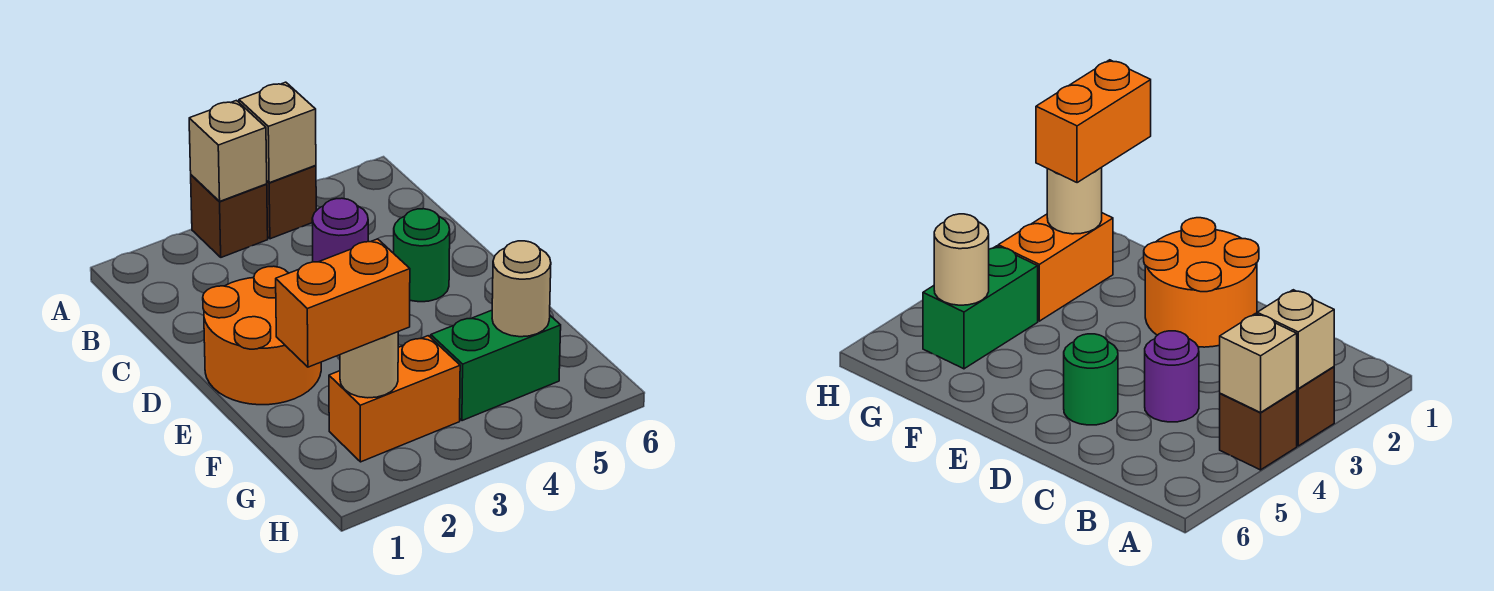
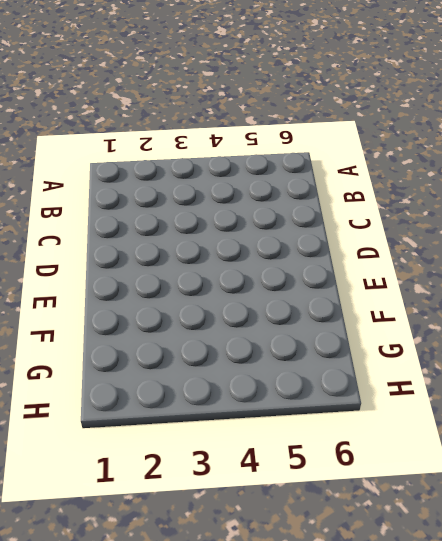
none -> brown 1x1 brick [191,175,268,257]
none -> brown 1x1 brick [267,165,316,239]
none -> purple 1x1 round brick [312,198,368,262]

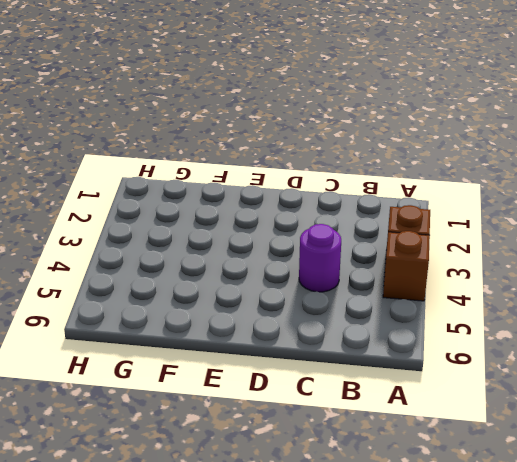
none -> orange 2x2 round brick [203,266,321,405]
none -> green 1x1 round brick [394,209,450,302]
none -> orange 1x2 brick [329,336,460,462]

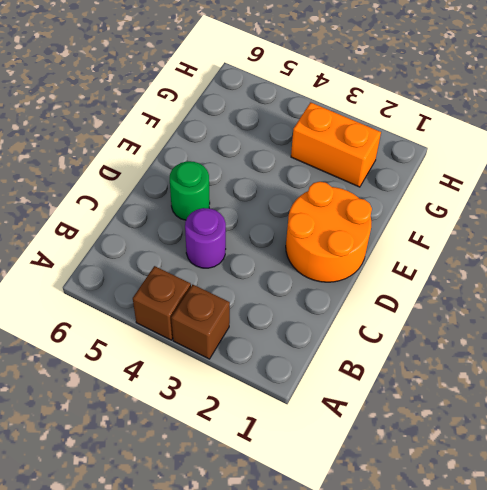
none -> green 1x2 brick [431,310,561,421]
none -> tan 1x1 brick [189,101,267,202]
none -> tan 1x1 brick [239,82,316,183]

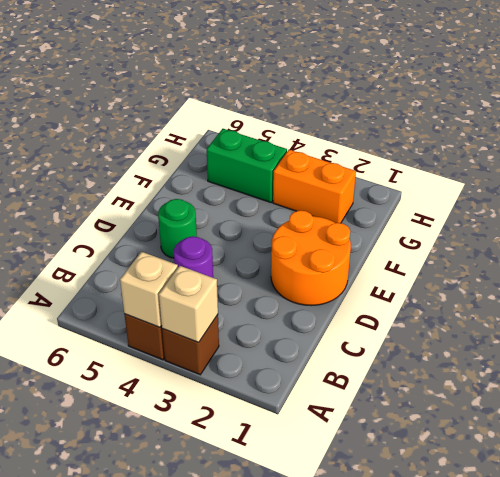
none -> tan 1x1 round brick [340,332,398,398]
none -> tan 1x1 round brick [492,241,551,337]
none -> orange 1x2 brick [276,239,410,367]

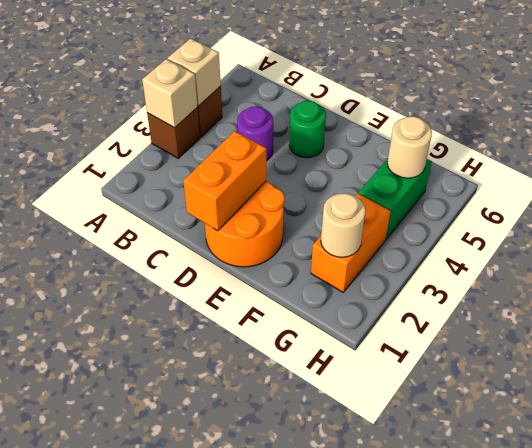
orange 1x2 brick [183,131,266,231] -> orange 1x2 brick moved to [276,239,410,367]

